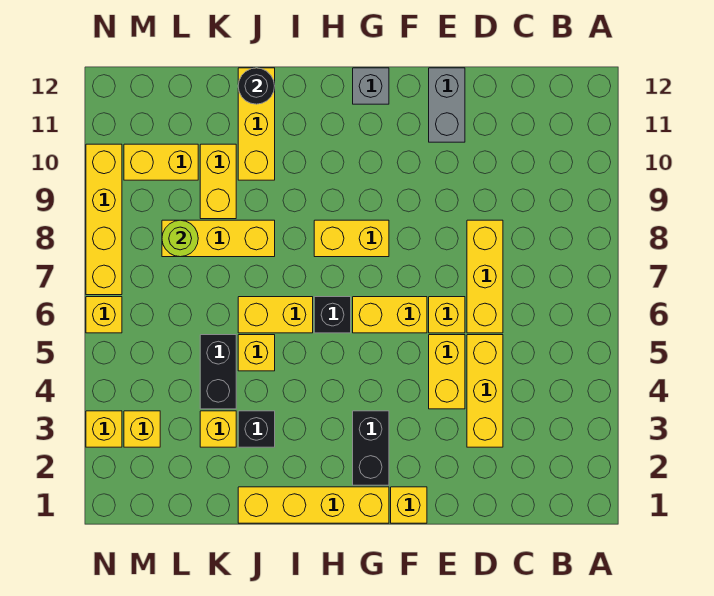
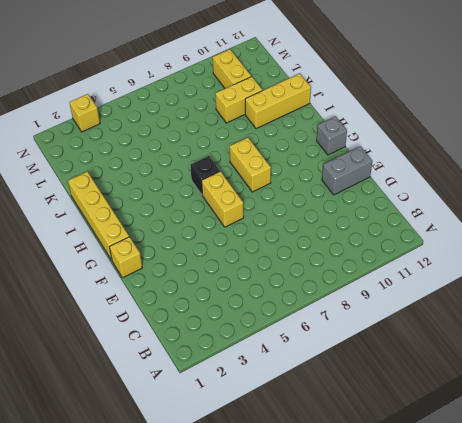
none -> yellow 1x3 brick [467,335,503,447]
none -> yellow 1x3 brick [467,220,503,333]
none -> yellow 1x2 brick [429,335,465,409]

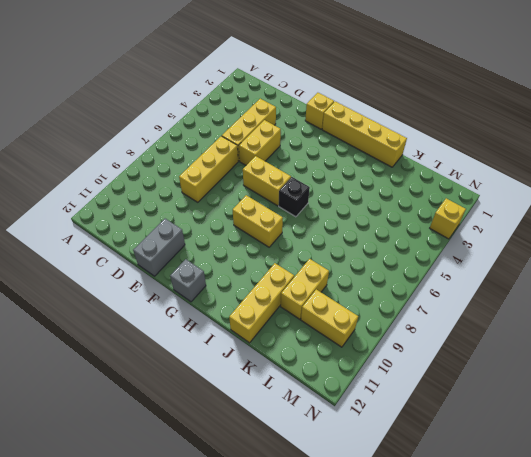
none -> yellow 1x1 brick [429,297,465,333]
none -> black 1x2 brick [353,411,389,485]
none -> yellow 1x2 brick [238,297,313,333]

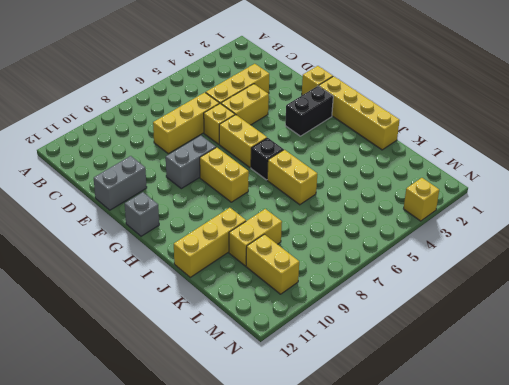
grey 1x2 brick [166,136,216,189] -> none
none -> black 1x1 brick [238,411,275,447]
none -> yellow 1x1 brick [238,335,275,371]
none -> yellow 1x3 brick [162,220,275,257]

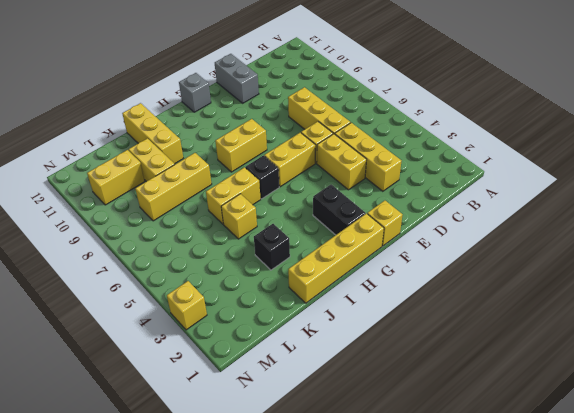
none -> yellow 1x1 brick [200,411,236,447]
none -> black 1x2 brick [200,335,236,409]
none -> yellow 1x1 brick [124,411,160,447]

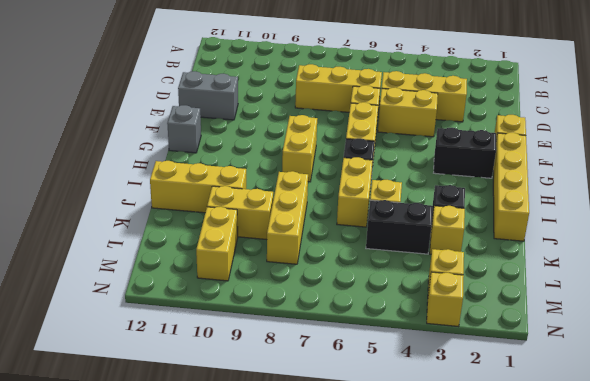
none -> yellow 1x1 brick [86,297,122,333]
none -> yellow 1x4 brick [86,144,122,295]
none -> black 1x1 round brick [238,68,275,104]

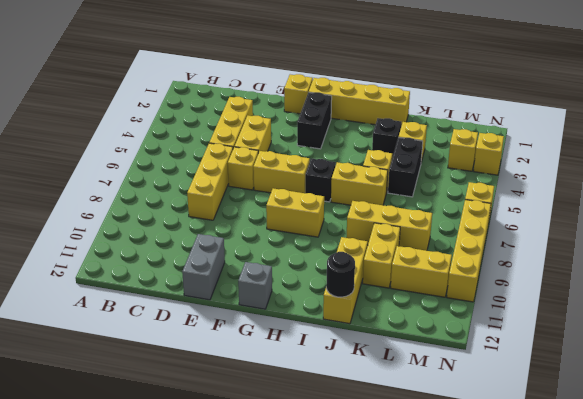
none -> lime 1x1 round brick [162,220,198,257]

